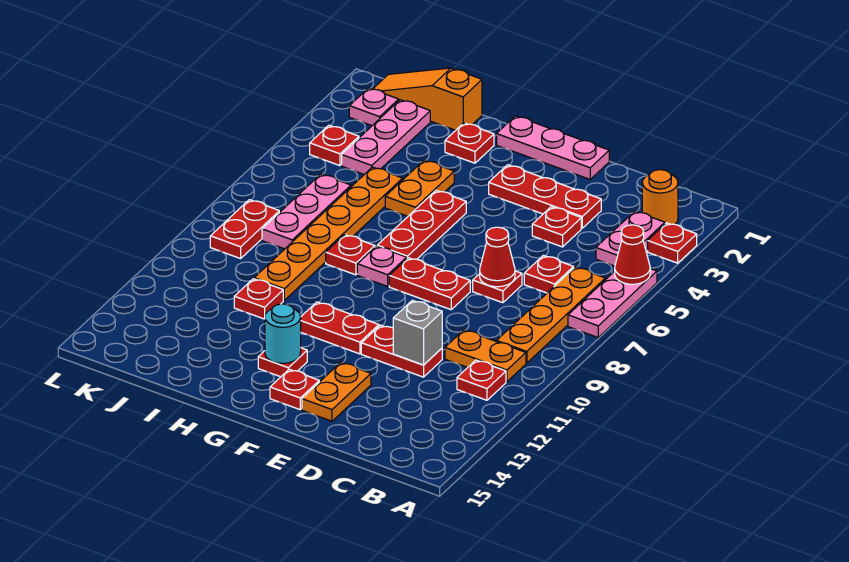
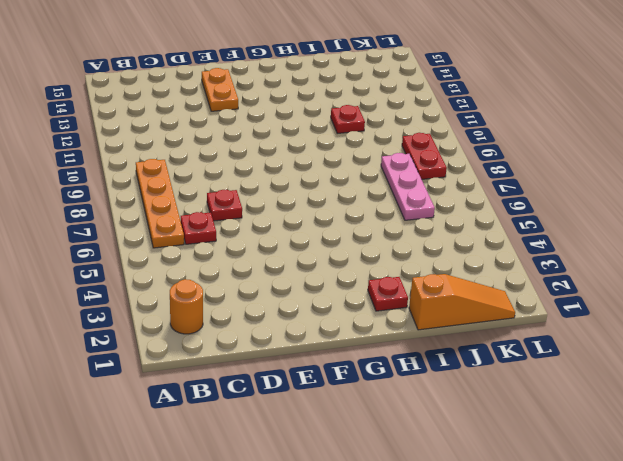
none -> red 1x1 plate [648,223,697,263]
none -> pink 1x3 plate [568,269,657,337]
none -> pink 1x2 plate [596,211,665,266]
none -> orange 1x2 plate [445,330,526,382]

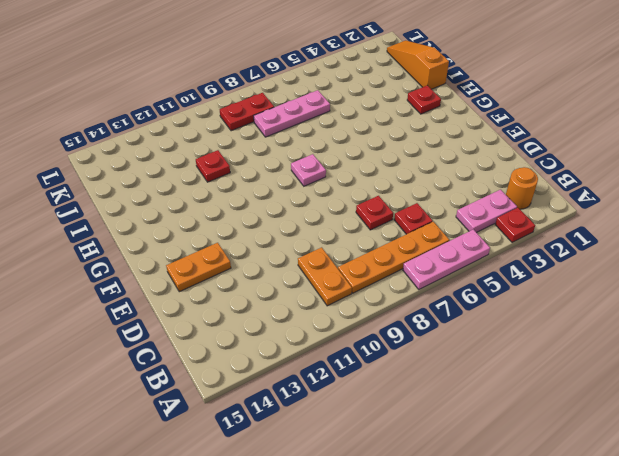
none -> red 1x1 plate [457,360,506,400]
none -> red 1x3 plate [489,165,601,228]
none -> red 1x1 plate [532,207,581,247]
none -> red 1x2 plate [361,325,442,377]

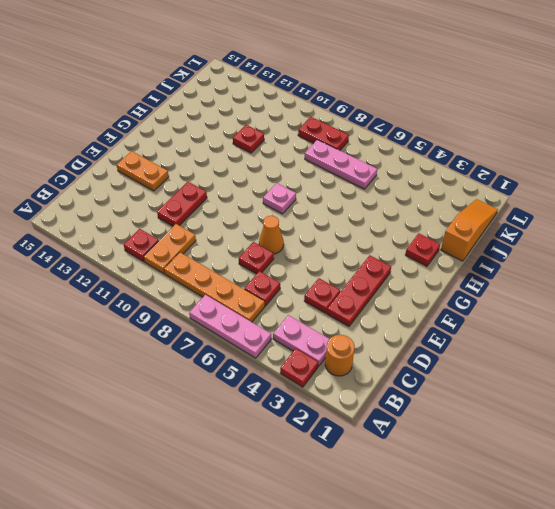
orange 1x1 cone [259,216,284,254] -> none
none -> pink 1x3 plate [497,116,609,179]
none -> red 1x2 plate [389,258,470,310]
none -> red 1x2 plate [301,302,379,354]
none -> red 1x1 plate [270,369,319,410]

